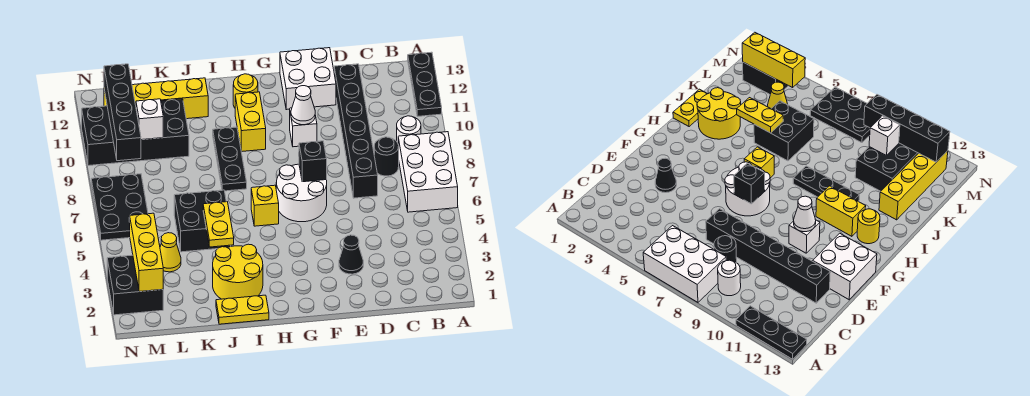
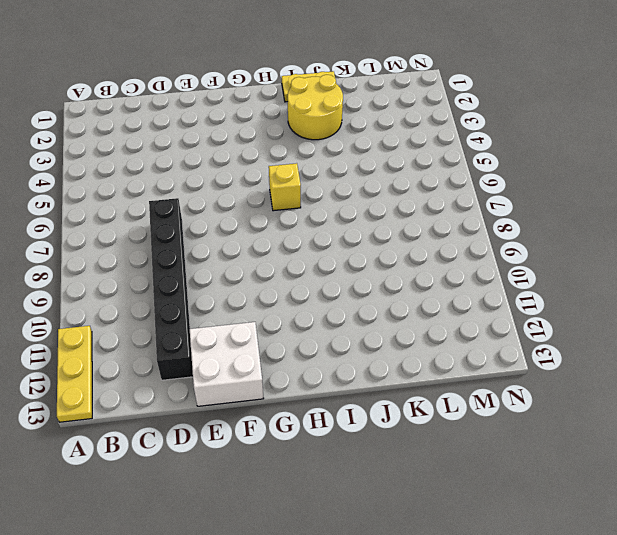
yellow 1x3 plate [57,326,92,422] -> black 1x3 plate [408,52,442,116]
none -> white 2x3 brick [398,132,458,212]
none -> white 1x1 round brick [397,116,421,143]
none -> black 1x1 round brick [374,137,399,176]

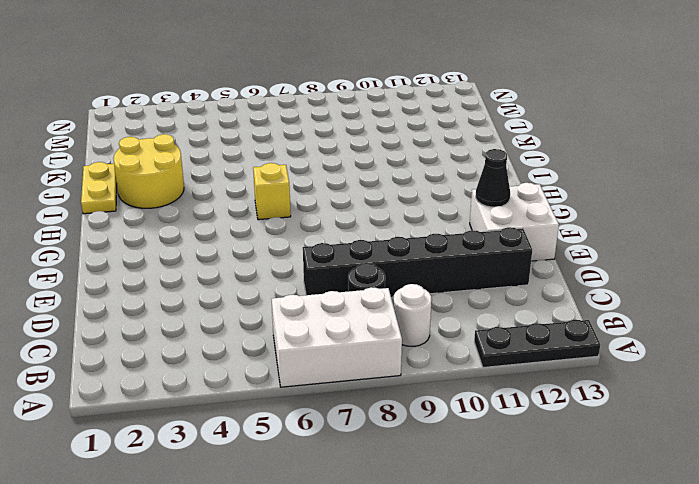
black 1x1 cone [476,149,510,207] -> black 1x1 cone moved to [339,235,363,274]
none -> white 2x2 round brick [276,164,327,222]
none -> white 1x1 brick [290,108,317,147]
none -> yellow 1x2 brick [235,92,266,152]

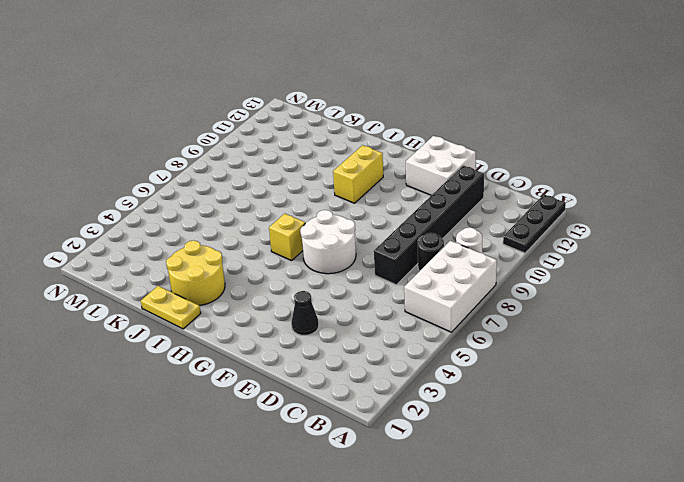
none -> white 1x1 brick [290,108,317,147]
none -> yellow 1x1 round brick [233,74,258,108]
none -> black 1x3 plate [213,127,247,191]

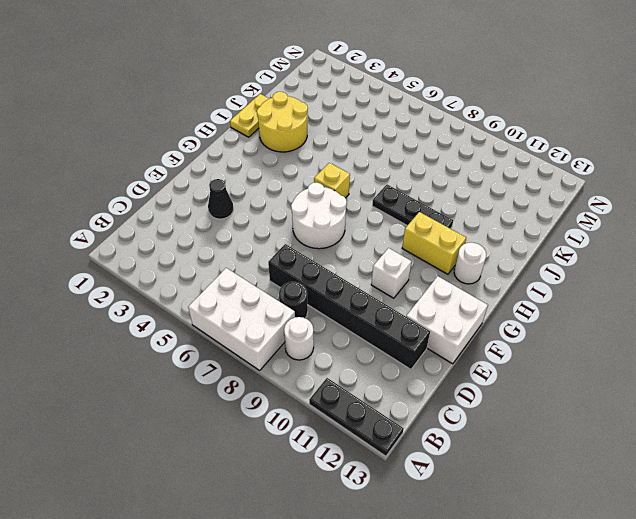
white 1x1 round brick [454,242,486,284] -> yellow 1x1 round brick [233,74,258,108]
none -> black 2x2 brick [174,190,231,252]
none -> yellow 1x4 brick [104,78,208,119]
none -> black 2x4 brick [82,99,189,166]

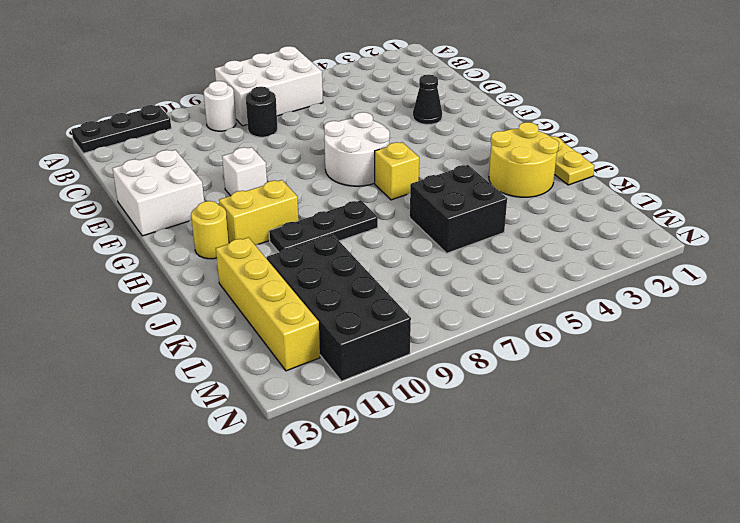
none -> black 1x6 brick [334,64,378,198]
none -> yellow 1x1 cone [160,233,181,272]
none -> black 2x2 brick [107,255,163,315]

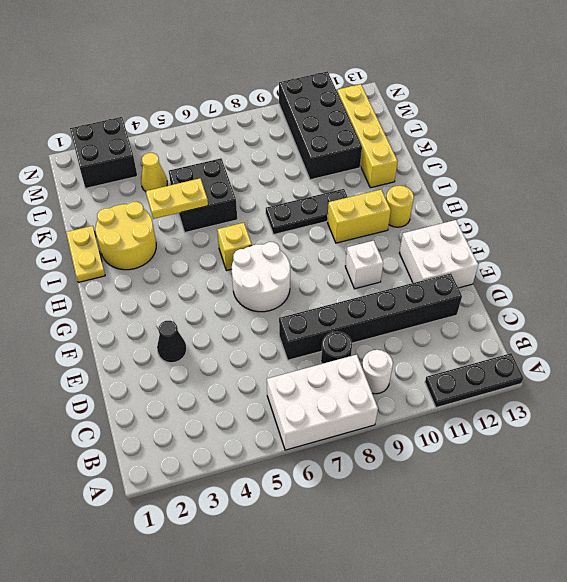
none -> black 2x3 plate [91,174,148,240]
none -> black 1x1 brick [299,141,327,182]
none -> white 1x1 cone [291,86,315,125]

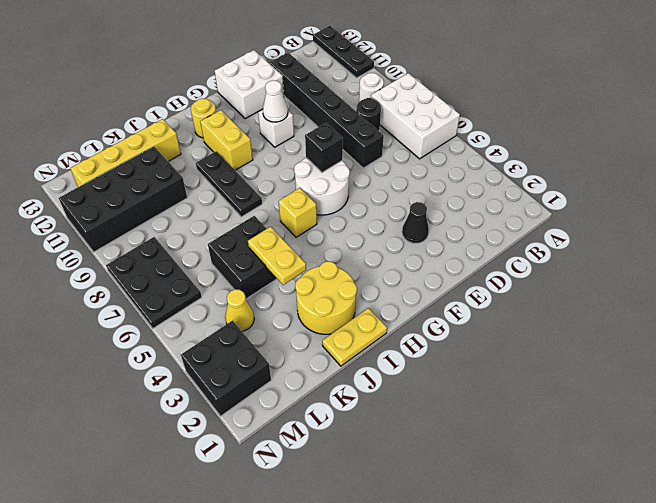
none -> white 1x1 brick [136,99,163,140]
none -> yellow 1x3 brick [129,213,163,292]
none -> black 1x4 brick [104,64,141,161]

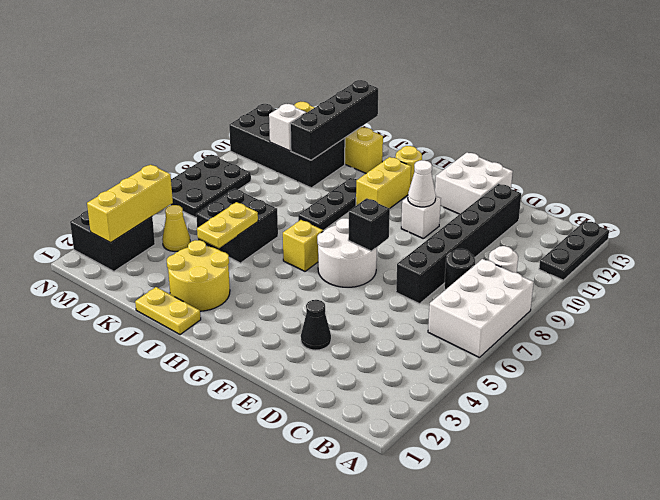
black 1x4 brick [290,80,378,160] -> black 1x4 brick moved to [104,64,141,161]

